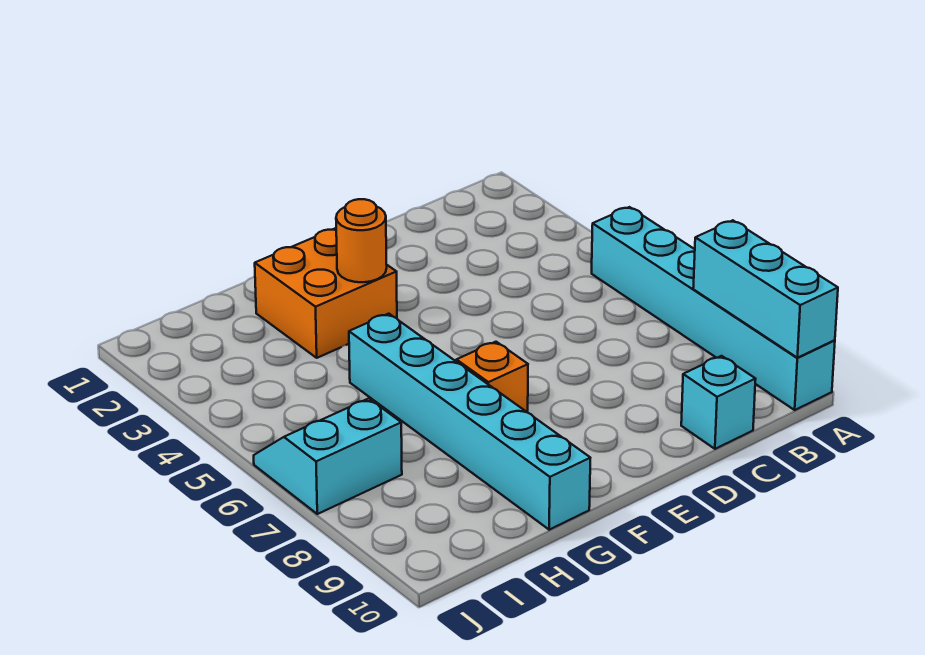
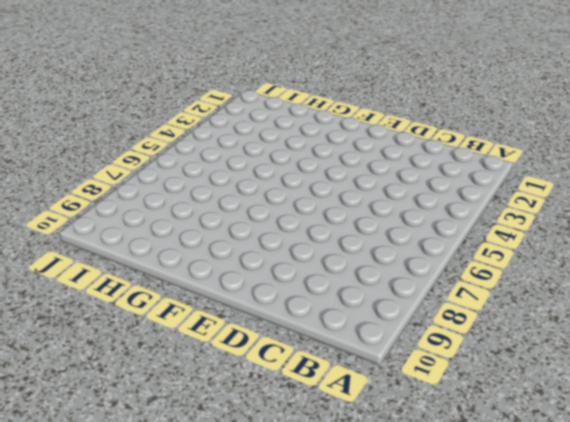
none -> cyan 1x6 brick [592,207,835,410]
none -> cyan 1x1 brick [681,356,756,449]

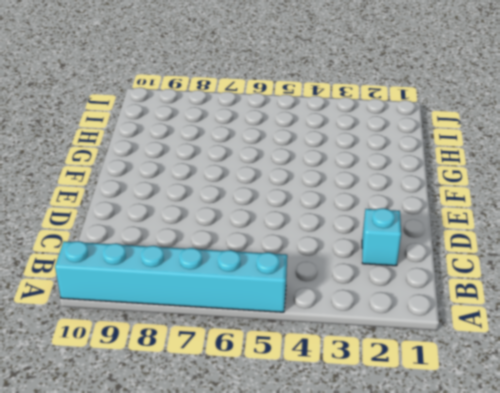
cyan 1x1 brick [362,208,401,266] -> cyan 1x1 brick moved to [681,356,756,449]
none -> orange 2x2 brick [255,229,397,358]
none -> orange 1x1 brick [456,342,528,412]

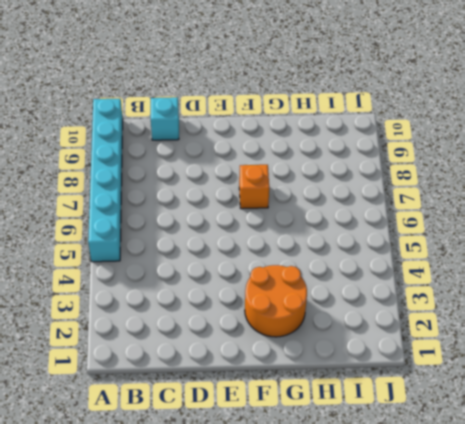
orange 2x2 round brick [245,265,307,337] -> orange 2x2 brick [255,229,397,358]
none -> cyan 1x6 brick [349,314,590,530]
none -> cyan 2x2 slope [254,398,402,514]

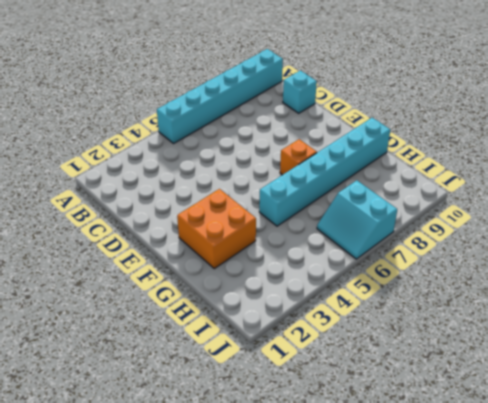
none -> cyan 1x3 brick [693,220,838,358]
none -> orange 1x1 round brick [336,199,387,282]

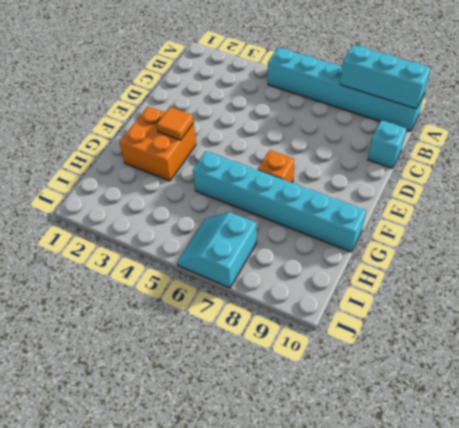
orange 1x1 tile [156,107,194,140] -> orange 1x1 round brick [336,199,387,282]

